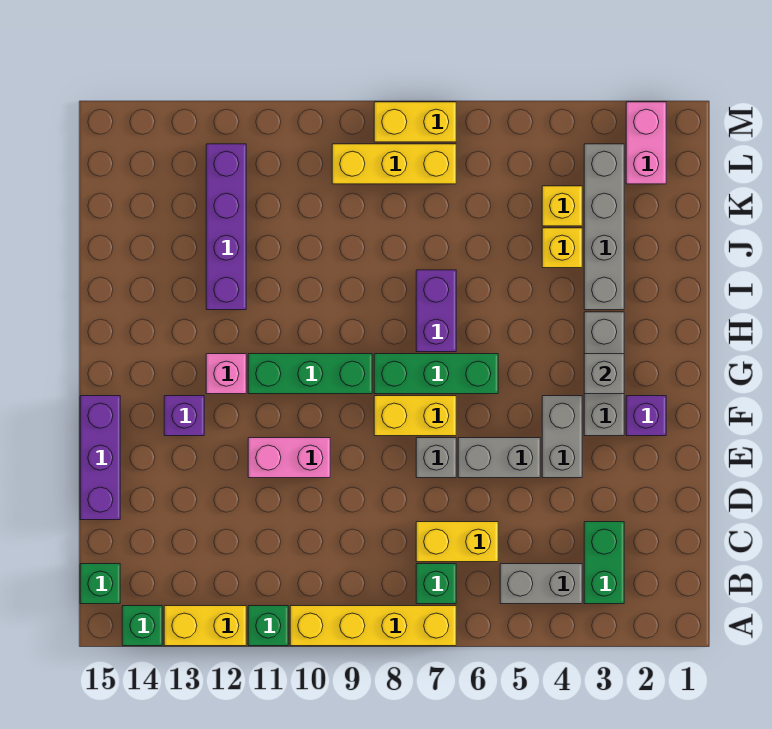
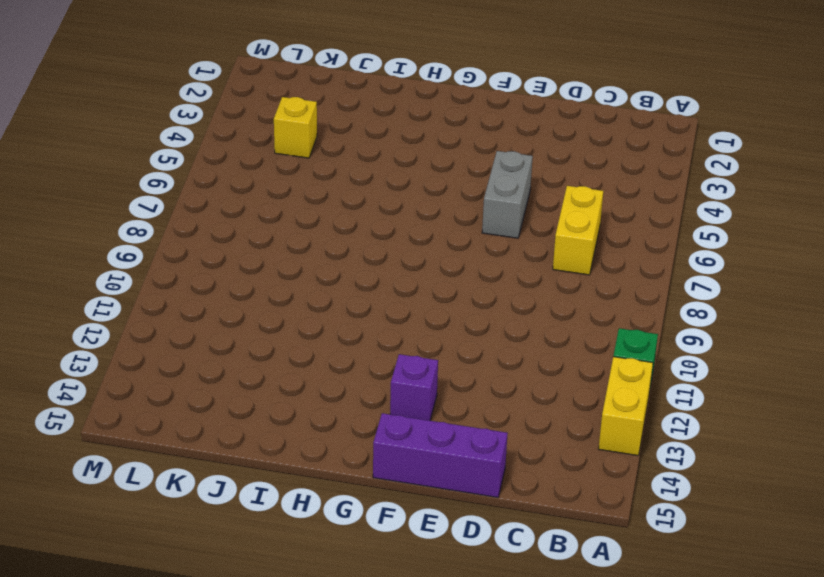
none -> yellow 1x4 brick [290,606,456,646]
none -> green 1x1 brick [122,606,162,646]
none -> green 1x2 brick [584,522,624,604]
none -> grey 1x2 brick [500,564,582,604]

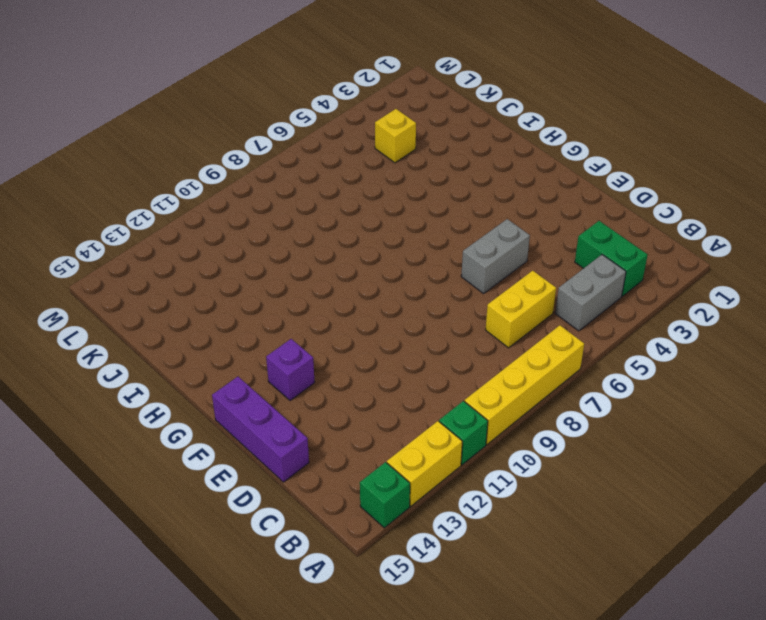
none -> green 1x1 brick [416,564,456,604]
none -> green 1x1 brick [80,564,120,604]
none -> grey 1x2 brick [542,396,582,478]
none -> grey 1x1 brick [416,438,456,478]

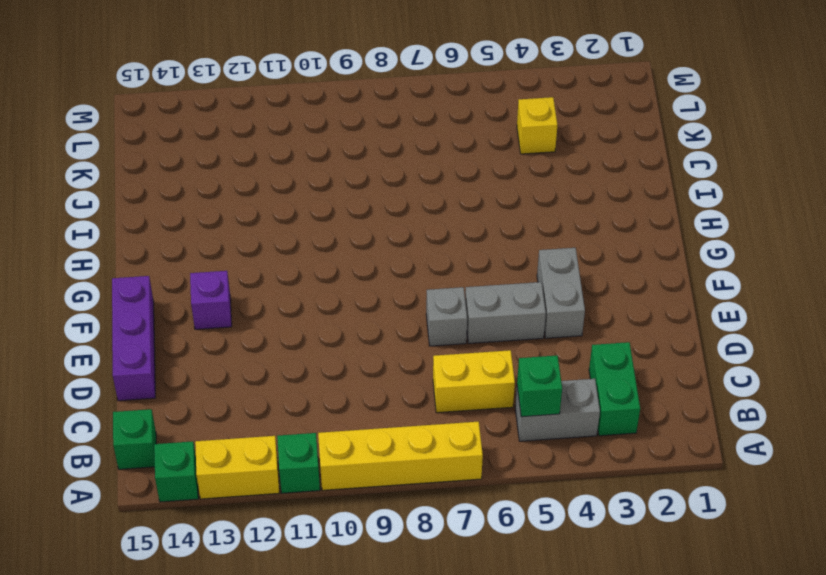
green 1x1 brick [517,355,562,417] -> green 1x1 brick moved to [416,564,456,604]
none -> pink 1x2 brick [248,438,330,478]
none -> purple 1x1 brick [626,396,666,436]
none -> grey 1x3 brick [584,312,624,436]
none -> yellow 1x2 brick [374,396,456,436]

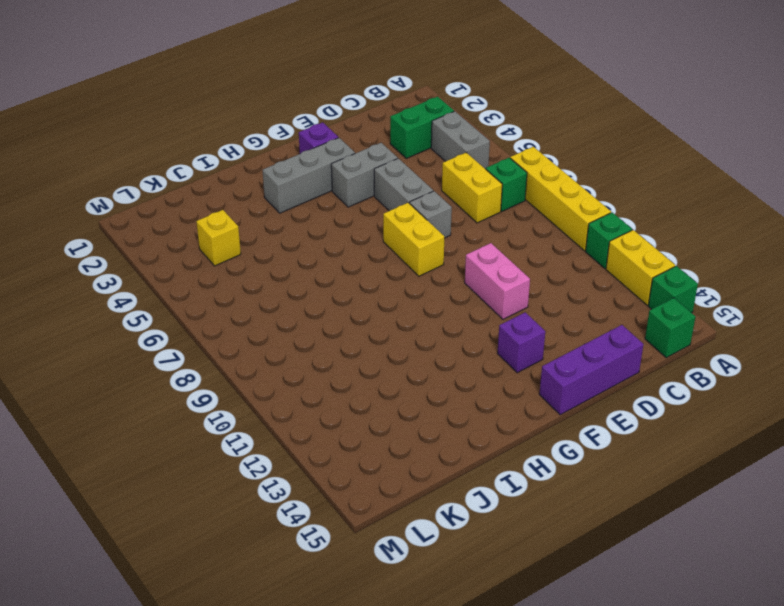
none -> green 1x3 brick [374,354,498,394]
none -> green 1x3 brick [248,354,372,394]
none -> pink 1x1 brick [206,354,246,394]
none -> purple 1x2 brick [416,270,456,352]

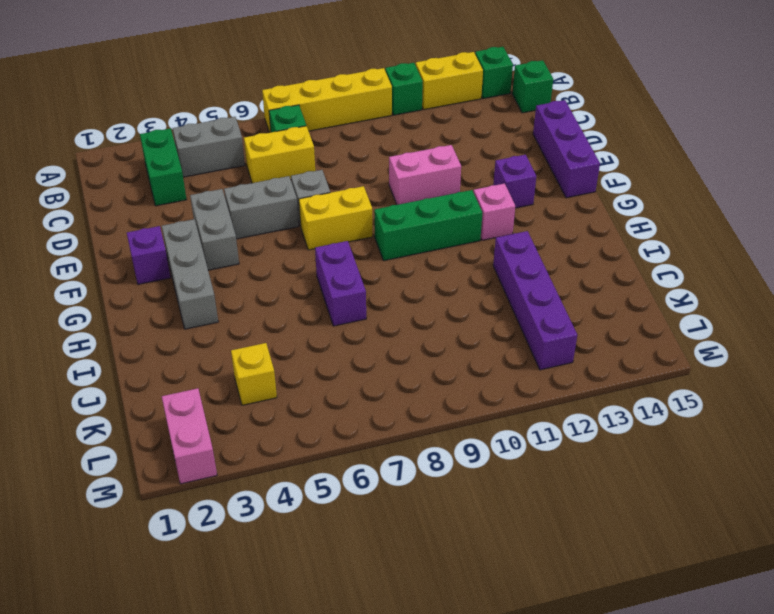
none -> green 1x3 brick [374,354,498,394]
none -> grey 1x4 brick [584,144,624,310]
none -> yellow 1x1 brick [542,228,582,268]
none -> yellow 1x3 brick [332,144,456,184]

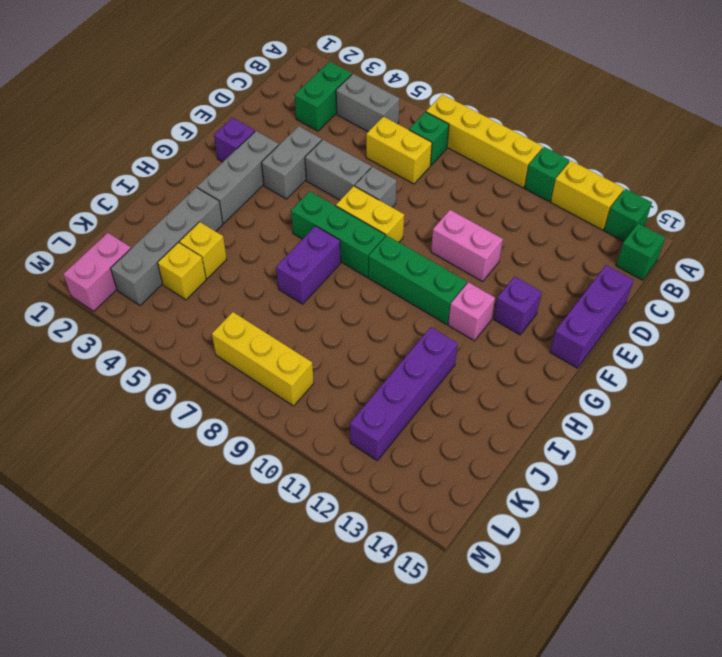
none -> yellow 1x2 brick [374,102,456,142]
none -> grey 1x1 brick [584,354,624,394]

